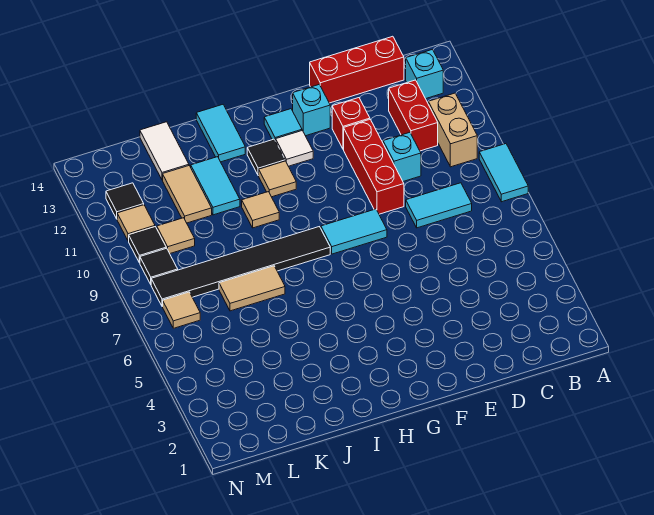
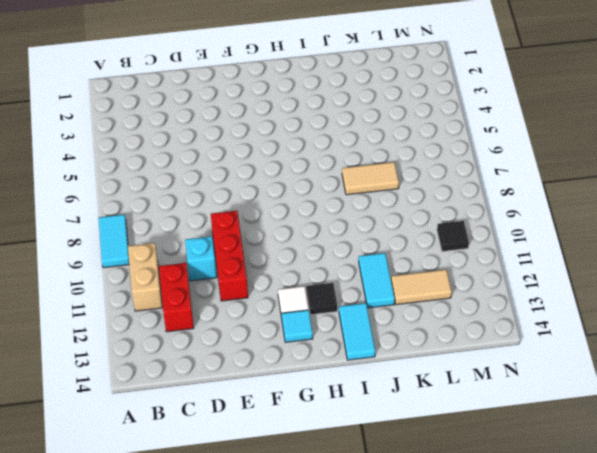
tan 1x2 tile [391,270,452,305] -> tan 1x2 tile turned to [163,166,212,223]
none -> cyan 1x1 brick [406,50,443,99]
none -> cyan 1x2 tile [406,183,472,228]
none -> red 1x3 brick [310,36,404,103]

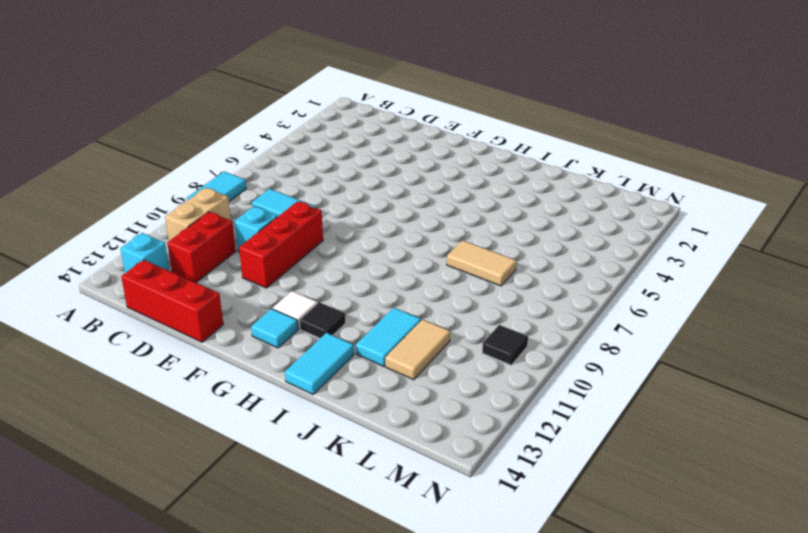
none -> red 1x1 brick [332,98,370,149]
none -> cyan 1x2 tile [321,209,387,254]
none -> cyan 1x1 brick [293,85,330,136]

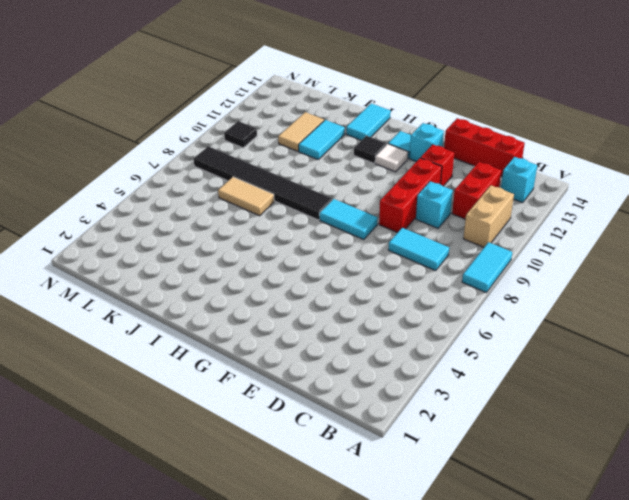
none -> tan 1x1 tile [259,161,296,197]
none -> tan 1x1 tile [242,192,279,228]
none -> white 1x2 tile [140,122,189,180]

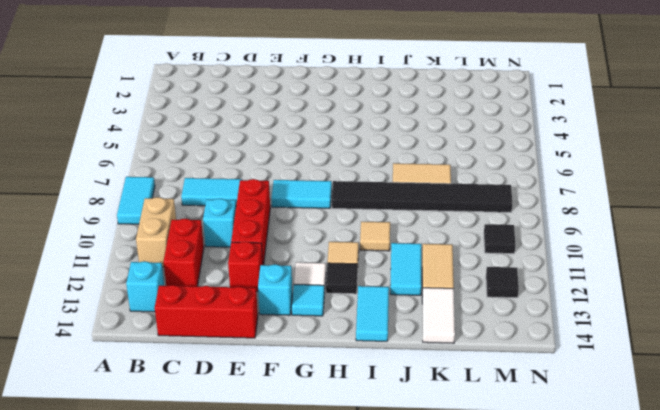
none -> tan 1x1 tile [157,218,195,253]
none -> tan 1x1 tile [163,292,200,328]
none -> black 1x1 tile [140,248,178,284]

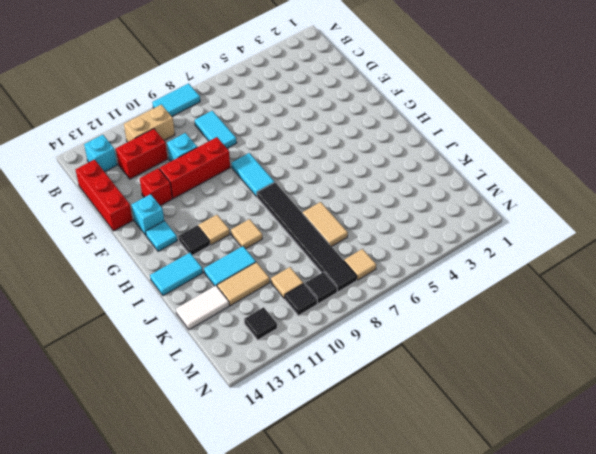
none -> white 1x1 tile [276,131,313,166]
none -> tan 1x1 tile [117,205,155,241]

